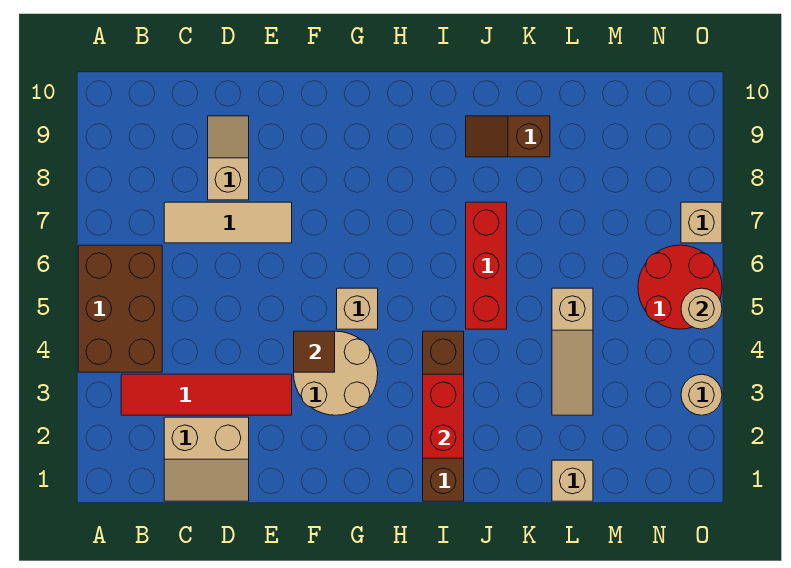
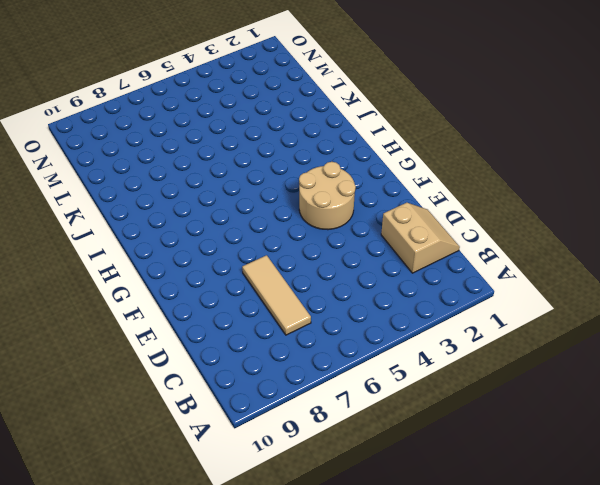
none -> brown 2x3 brick [78,245,162,372]
none -> red 1x4 tile [121,374,292,415]
none -> tan 1x2 slope [208,116,249,200]

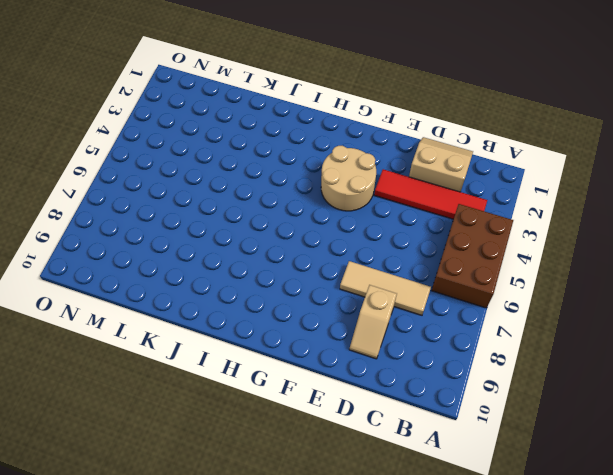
none -> tan 1x1 brick [337,288,378,329]
none -> brown 1x4 brick [423,331,464,501]
none -> red 1x3 brick [466,202,507,329]

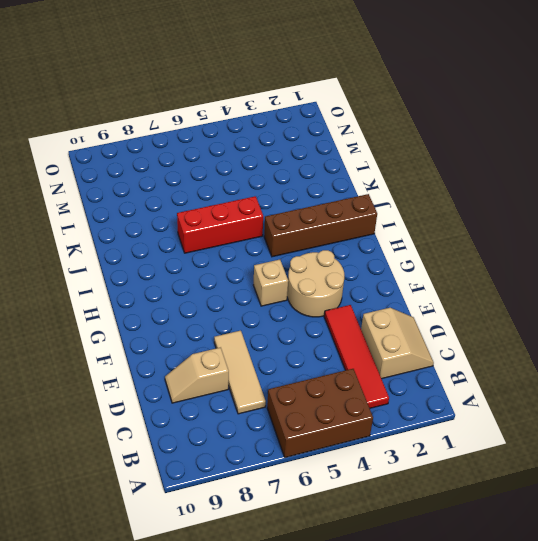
none -> brown 1x2 slope [466,116,550,157]
none -> tan 1x1 brick [552,460,593,501]
none -> tan 1x3 slope [552,288,593,415]

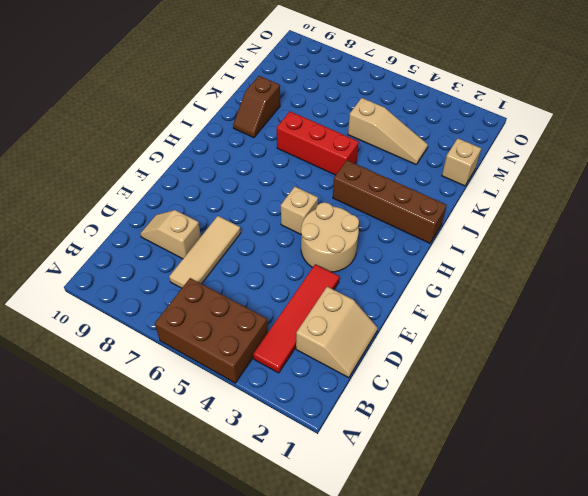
none -> red 2x2 round brick [638,245,722,329]
none -> tan 1x1 round brick [681,374,722,415]
none -> tan 1x1 brick [681,202,722,243]

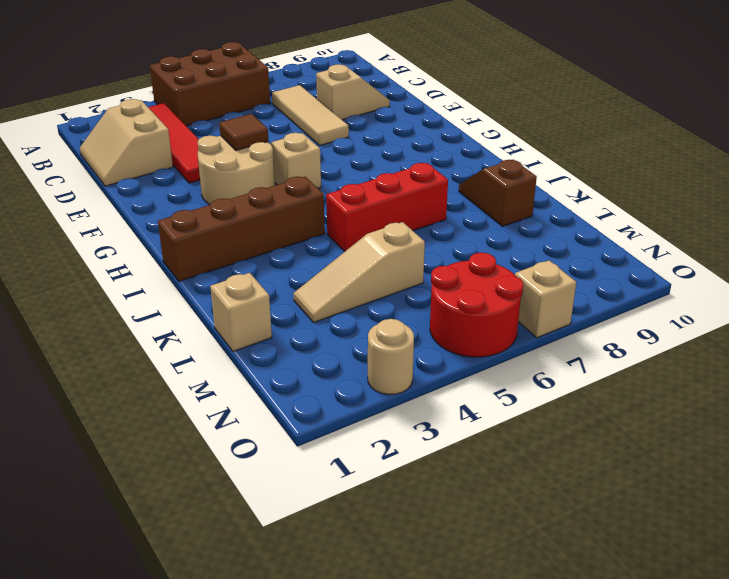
none -> red 1x2 brick [423,374,464,458]
none -> tan 1x1 round brick [681,288,722,329]

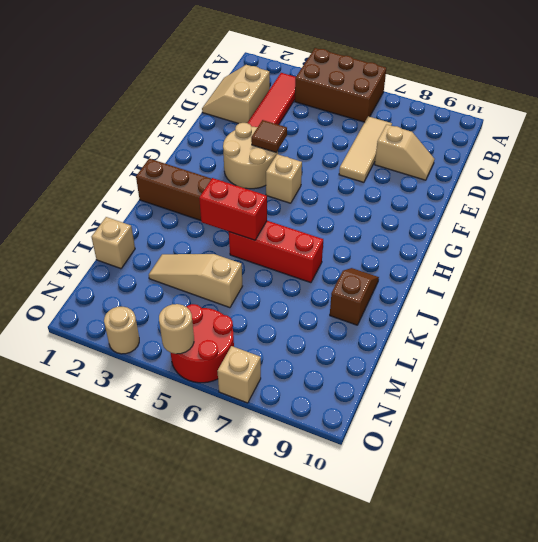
red 1x2 brick [199,178,267,240] -> red 1x2 brick moved to [423,374,464,458]

